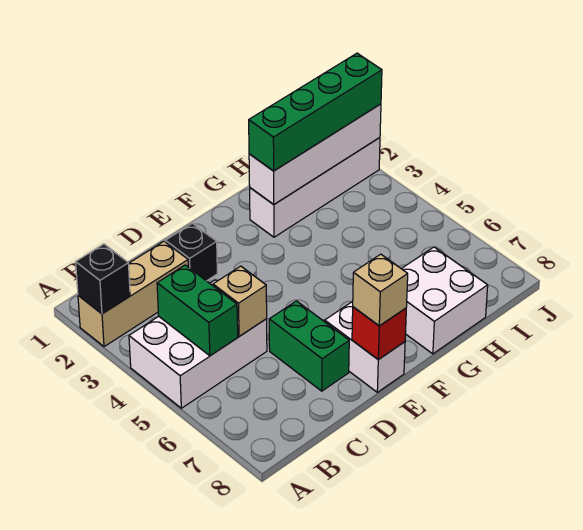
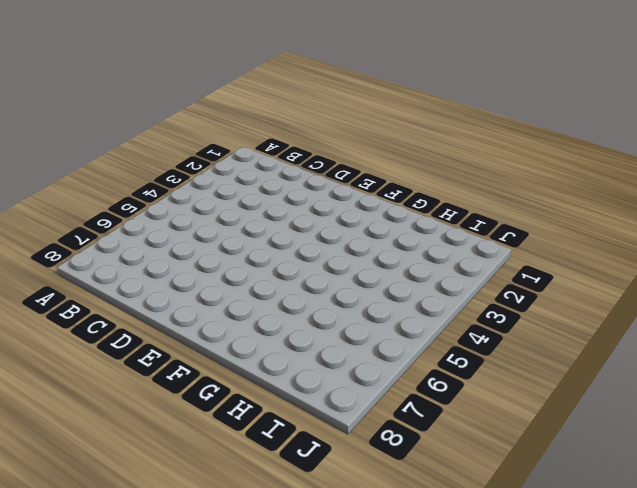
none -> tan 1x3 brick [78,241,188,347]
none -> white 2x3 brick [129,280,267,408]
none -> black 1x1 brick [165,223,217,281]

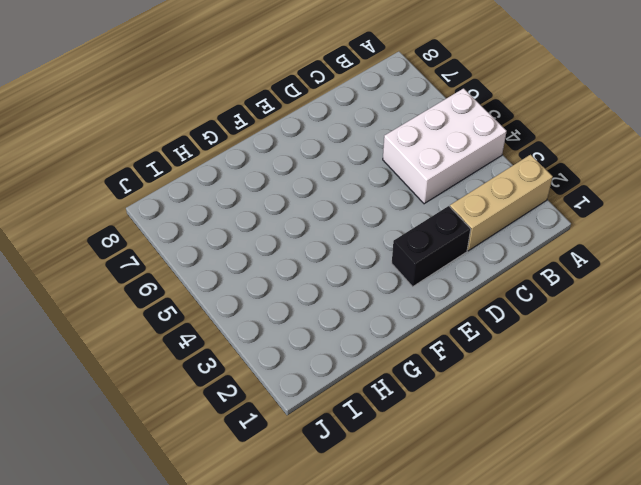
black 1x2 brick [392,206,471,287] -> black 1x1 brick [165,223,217,281]
none -> green 1x2 brick [269,301,349,391]
none -> white 1x2 brick [325,302,405,392]
none -> white 1x4 brick [250,138,380,237]

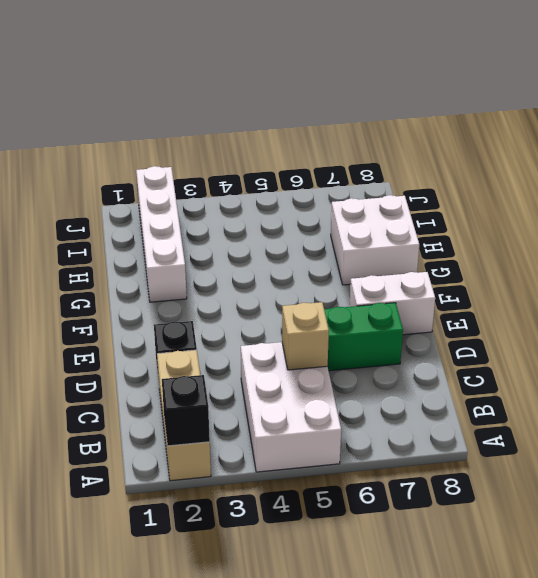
none -> green 1x2 brick [157,265,238,356]
none -> red 1x1 brick [352,307,406,360]
none -> white 1x4 brick [249,104,381,204]

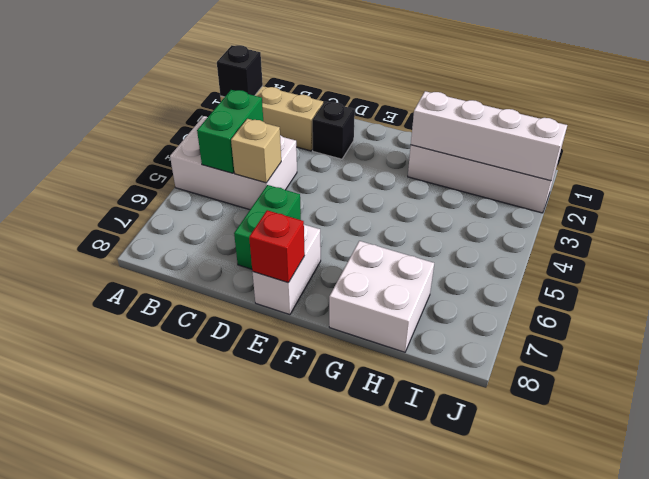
none -> tan 1x1 brick [353,254,408,326]
none -> green 1x4 brick [249,53,382,171]

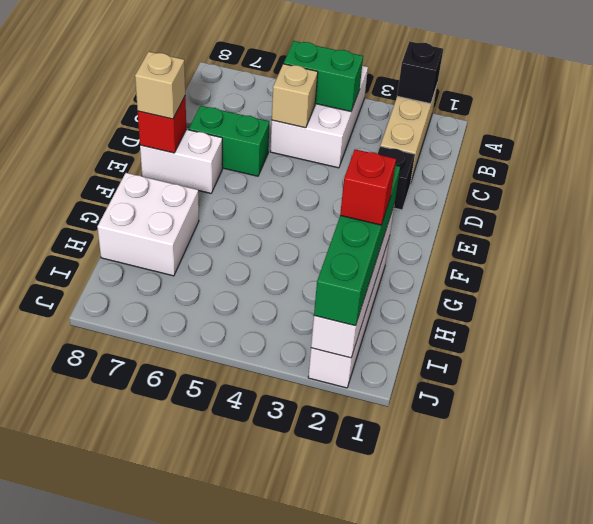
red 1x1 brick [340,149,396,225] -> none

